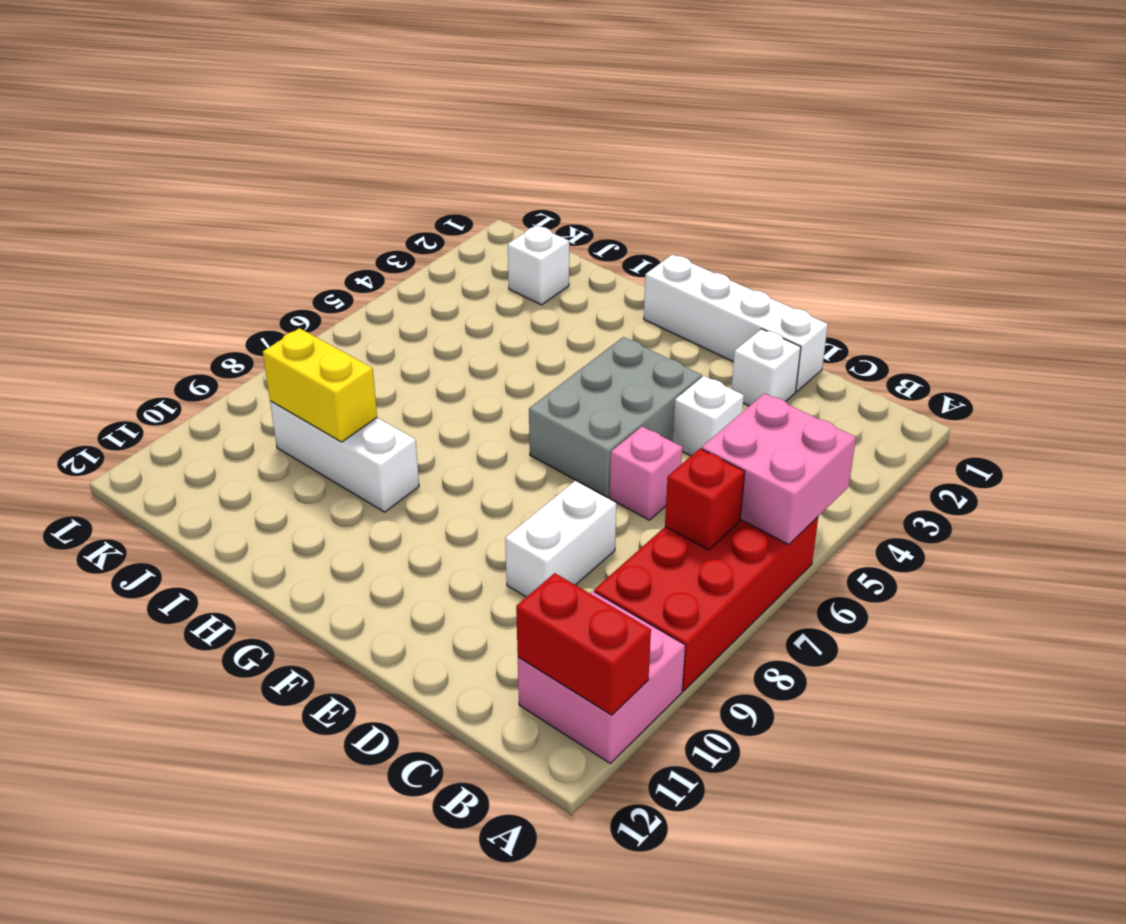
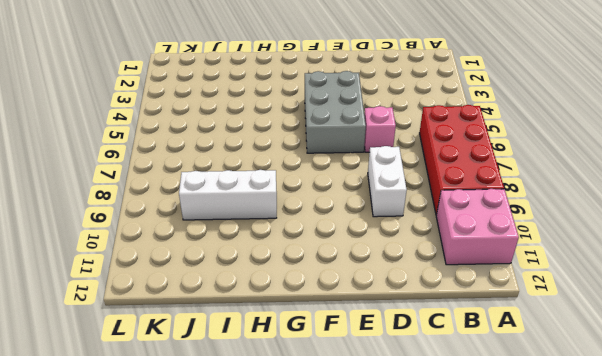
none -> white 1x4 brick [644,255,828,392]
none -> white 1x1 brick [731,329,801,406]
none -> white 1x1 brick [673,376,744,456]

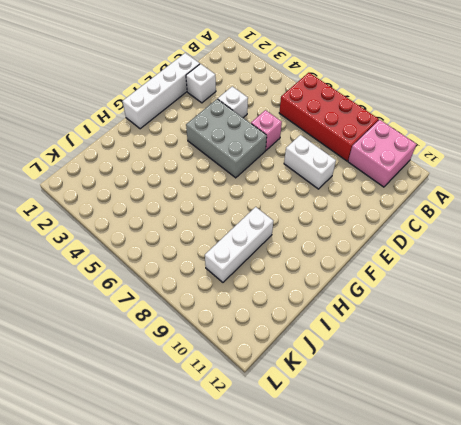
none -> white 1x1 brick [508,226,570,305]
none -> pink 2x2 brick [702,393,856,545]
none -> red 1x2 brick [516,573,651,715]

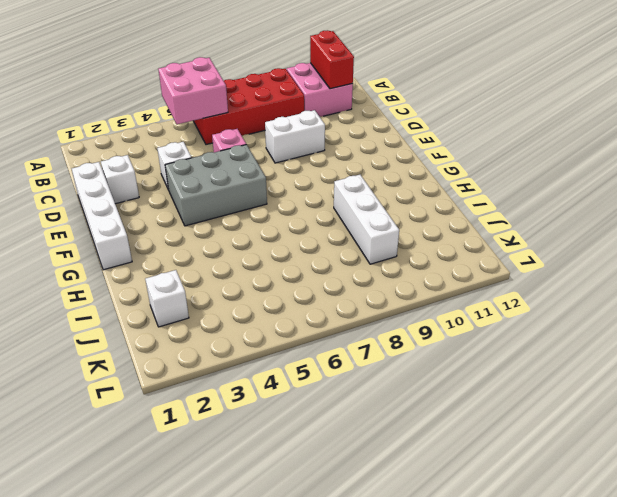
none -> red 1x1 brick [665,449,745,550]
none -> yellow 1x2 brick [263,328,377,442]

